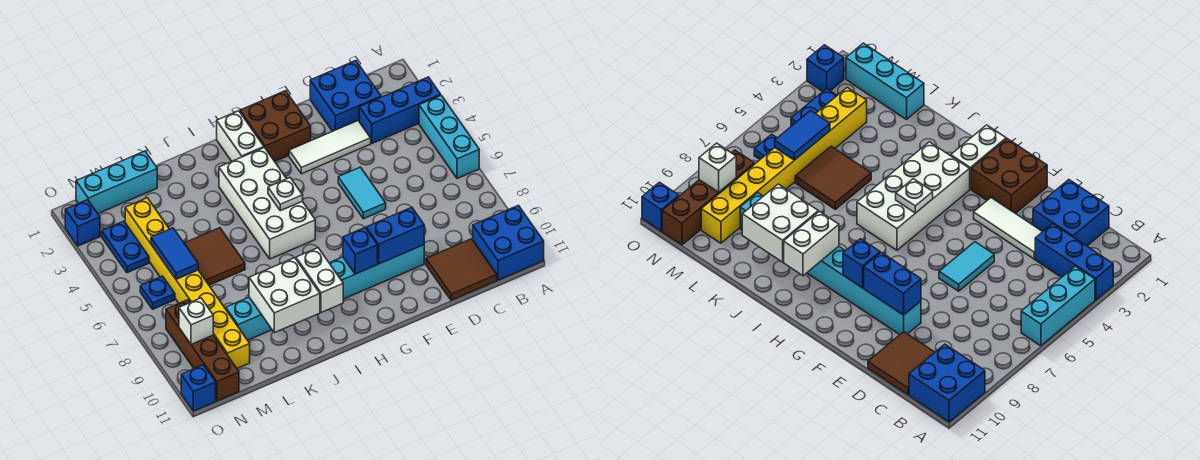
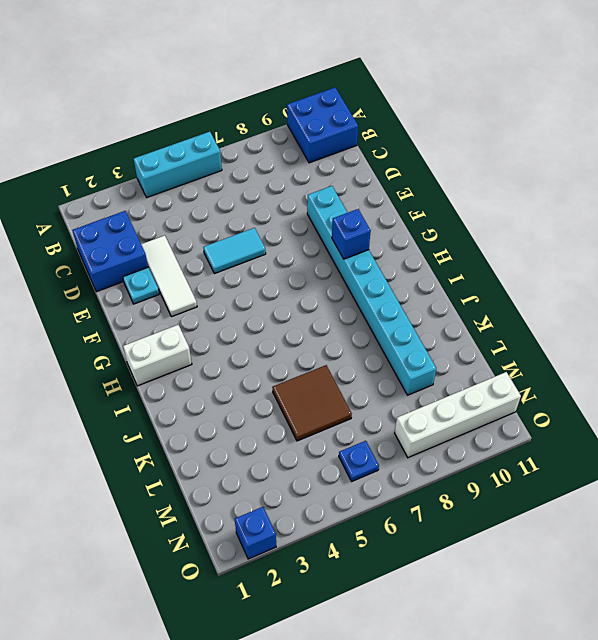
cyan 1x1 plate [123,267,159,304] -> none
white 1x4 brick [395,372,521,458] -> brown 1x4 brick [166,300,239,401]
none -> blue 1x3 brick [359,77,441,143]
none -> brown 2x2 tile [426,239,497,300]
none -> brown 2x2 brick [240,91,311,162]

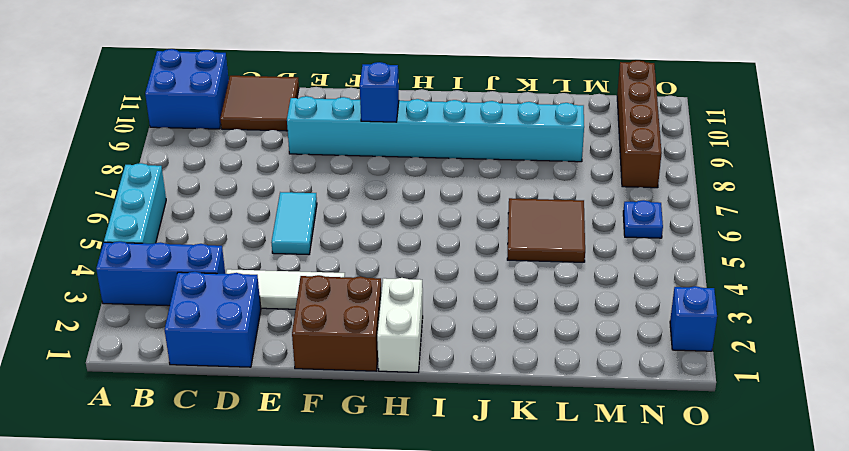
none -> white 2x4 brick [219,148,315,259]
none -> cyan 1x3 brick [76,151,157,213]
none -> yellow 1x8 brick [125,198,250,369]

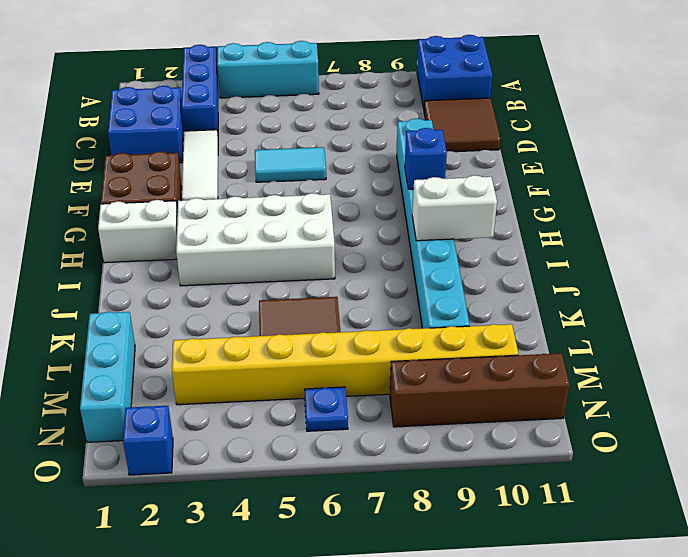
none -> blue 1x2 plate [102,221,149,273]
none -> blue 1x1 brick [181,365,216,411]
none -> blue 1x2 brick [366,207,424,264]

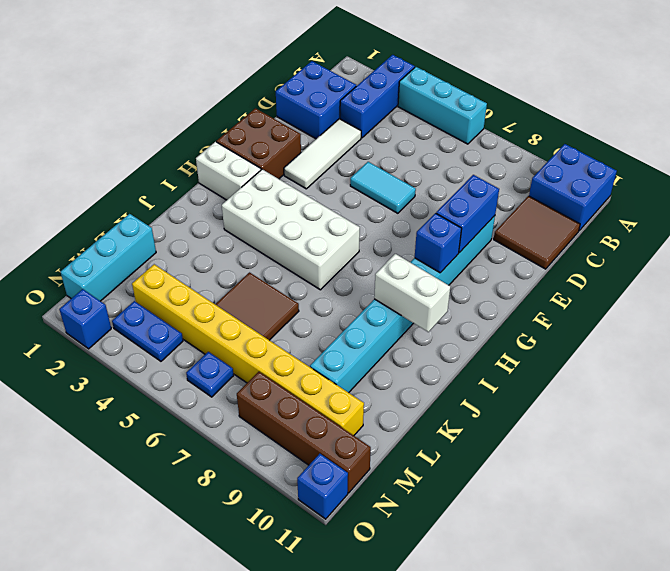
none -> white 1x1 plate [268,178,303,211]
none -> white 2x2 brick [249,258,320,333]
none -> blue 1x2 tile [151,228,198,279]

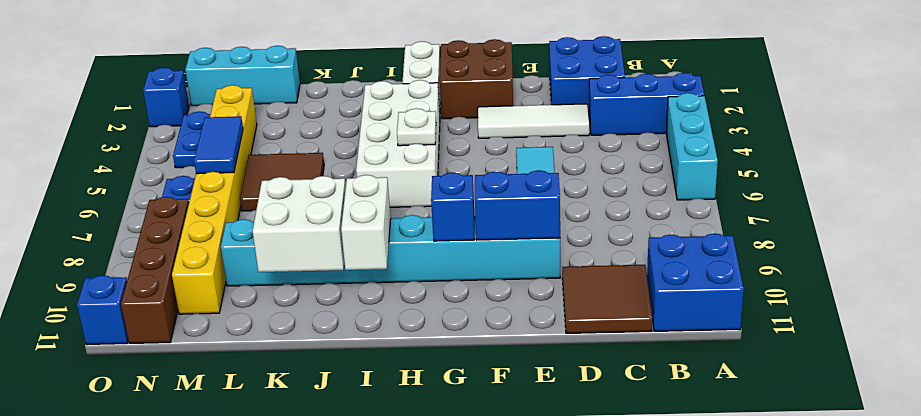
none -> white 1x1 brick [179,298,213,344]

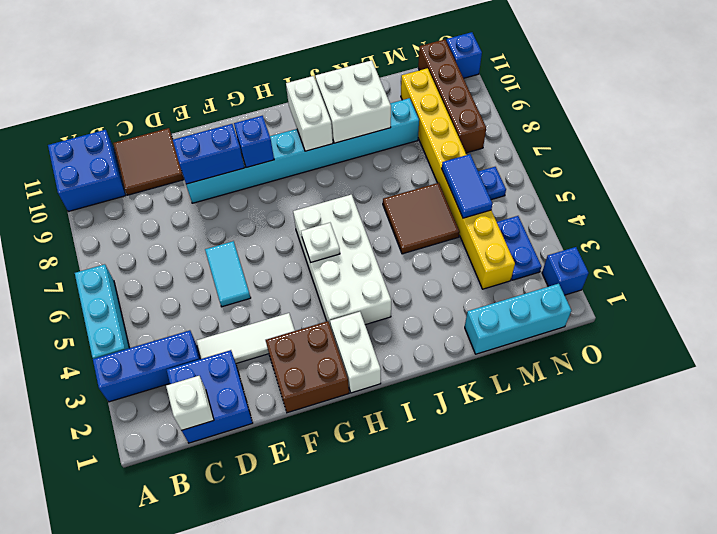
white 1x1 brick [166,376,214,430] -> white 1x1 brick moved to [179,298,213,344]

